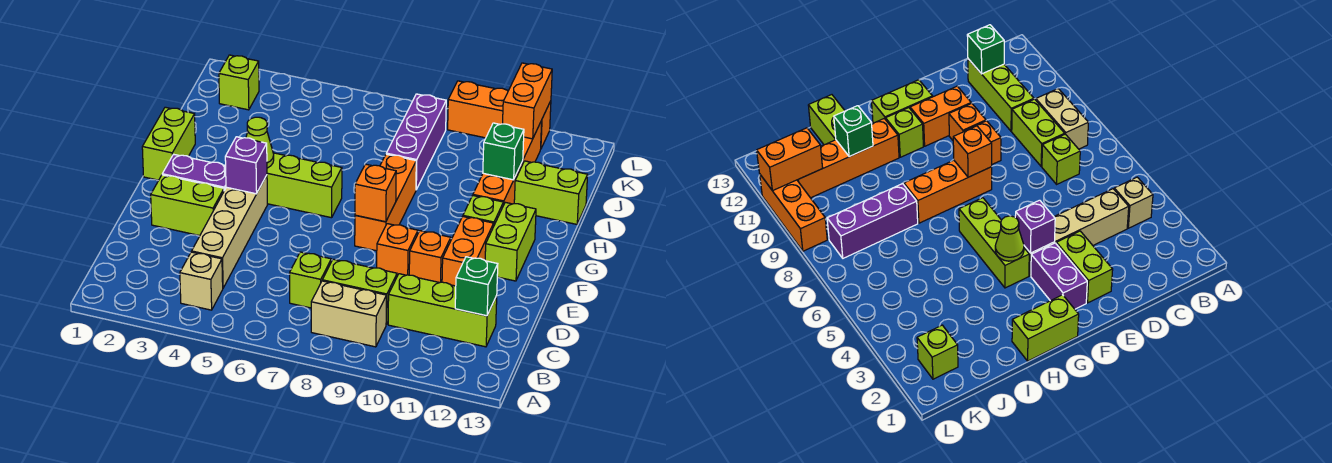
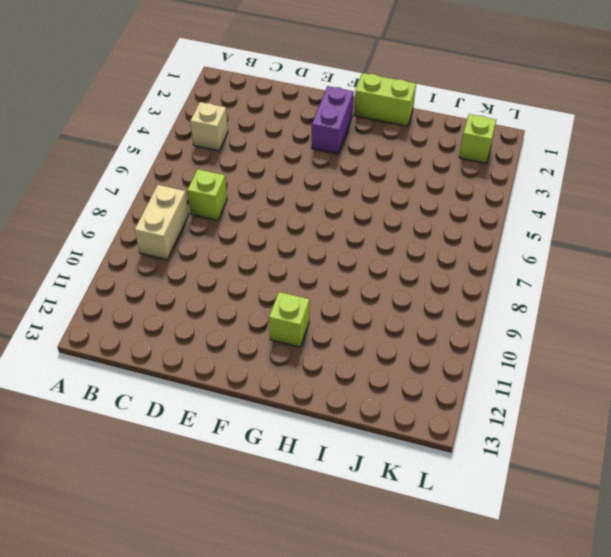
none -> tan 1x4 brick [192,175,268,288]
none -> lime 1x2 brick [322,259,397,325]
none -> lime 1x3 brick [388,274,497,347]

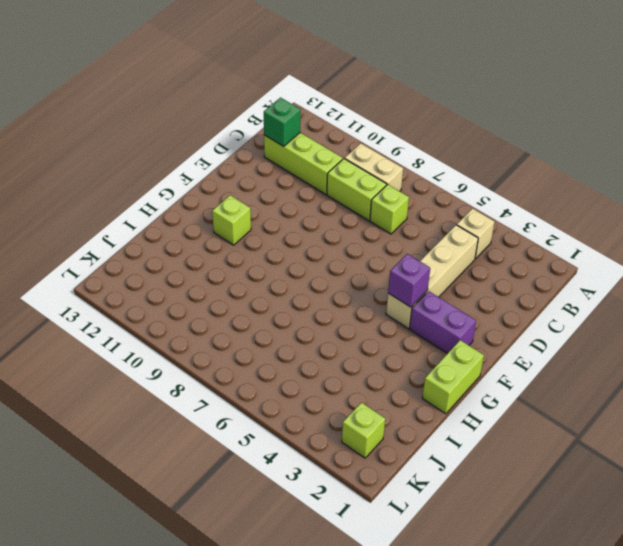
none -> lime 1x2 brick [151,175,224,236]
none -> orange 1x1 brick [377,224,418,276]
none -> orange 1x1 brick [409,231,451,283]

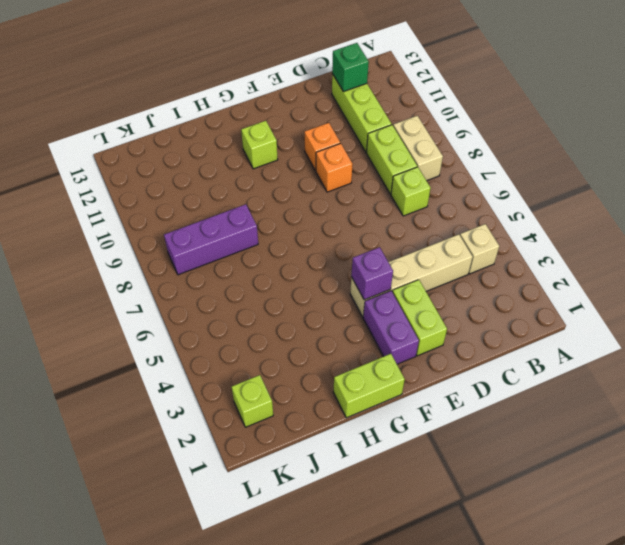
none -> orange 1x2 brick [442,217,494,286]
none -> orange 1x3 brick [355,154,416,251]
none -> lime 1x2 brick [485,202,536,281]

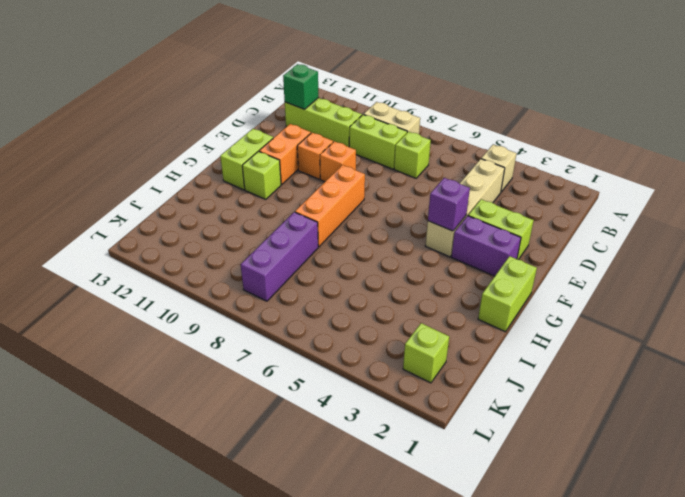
none -> lime 1x3 brick [267,153,342,218]
none -> orange 1x4 brick [473,121,542,205]
none -> lime 1x2 brick [514,161,588,224]

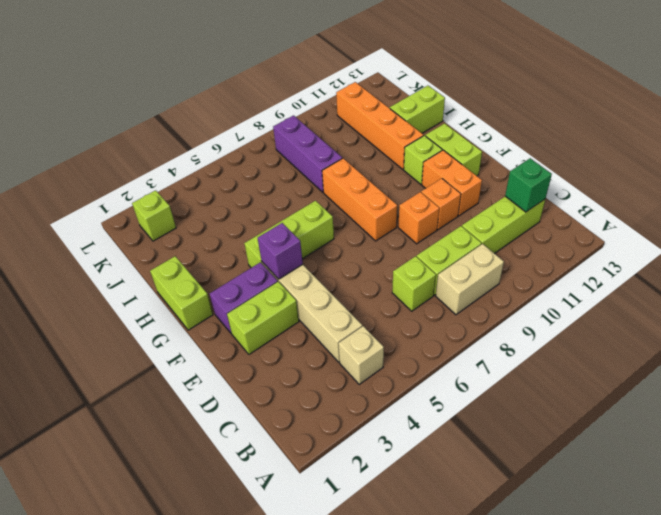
none -> orange 1x3 brick [448,81,551,148]
none -> orange 1x1 brick [355,164,396,222]
none -> lime 1x1 cone [246,117,274,168]

